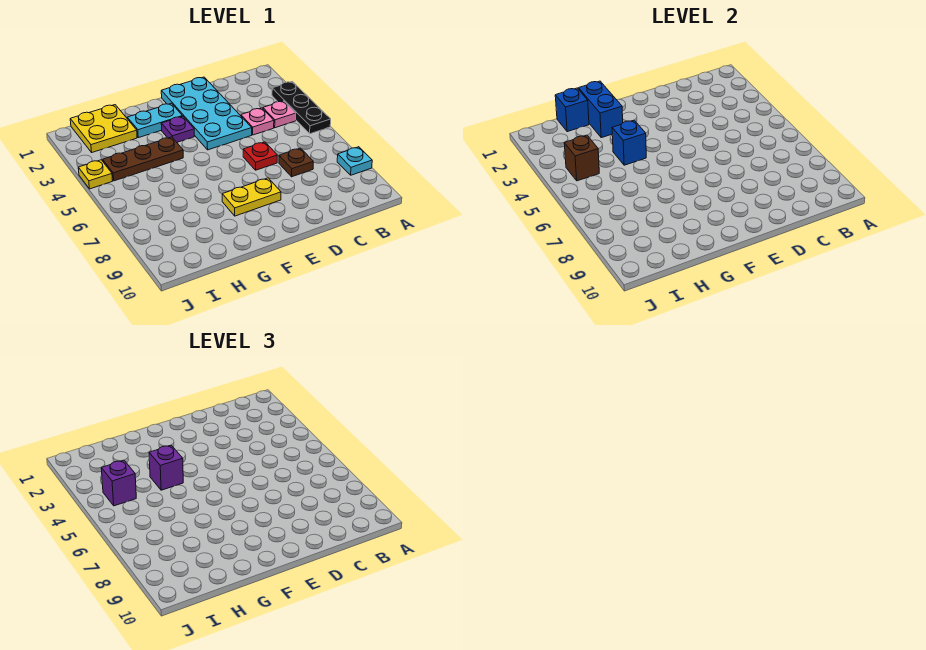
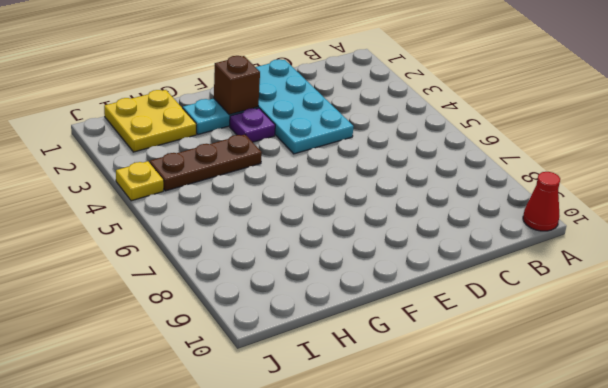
red 1x1 cone [523,172,560,231] -> none
brown 1x1 brick [214,56,260,115] -> brown 1x1 brick moved to [564,135,599,181]
none -> black 1x3 plate [272,82,331,134]
none -> cyan 1x1 plate [337,147,372,175]
none -> pink 1x1 plate [263,101,296,128]

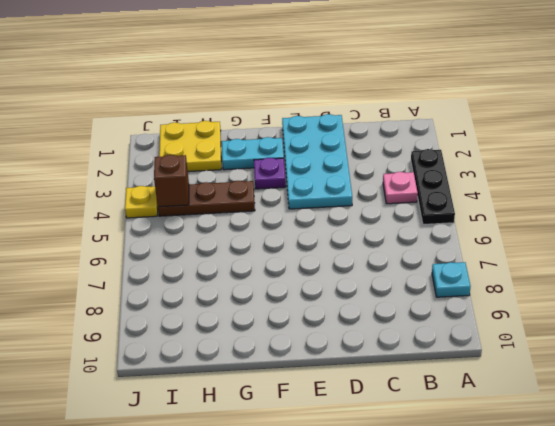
none -> pink 1x1 plate [241,108,274,135]
none -> brown 1x1 plate [279,148,313,177]
none -> red 1x1 plate [243,142,277,170]

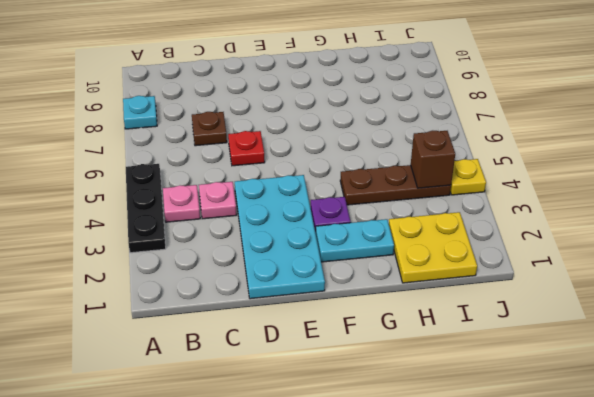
none -> yellow 1x2 plate [222,178,281,216]
none -> blue 1x2 brick [578,81,623,138]
none -> blue 1x1 brick [612,120,646,165]

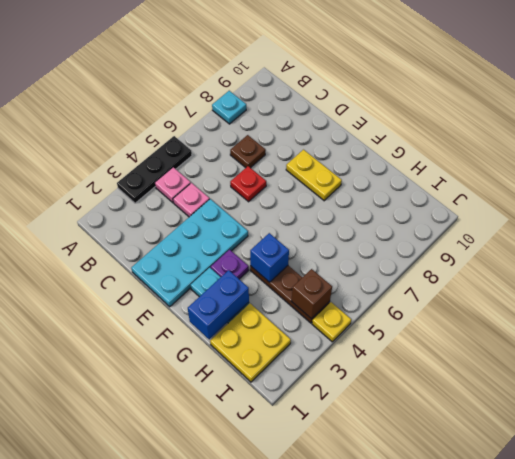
none -> blue 1x1 brick [555,88,589,132]
none -> purple 1x1 brick [149,445,183,490]
none -> purple 1x1 brick [101,460,136,506]

